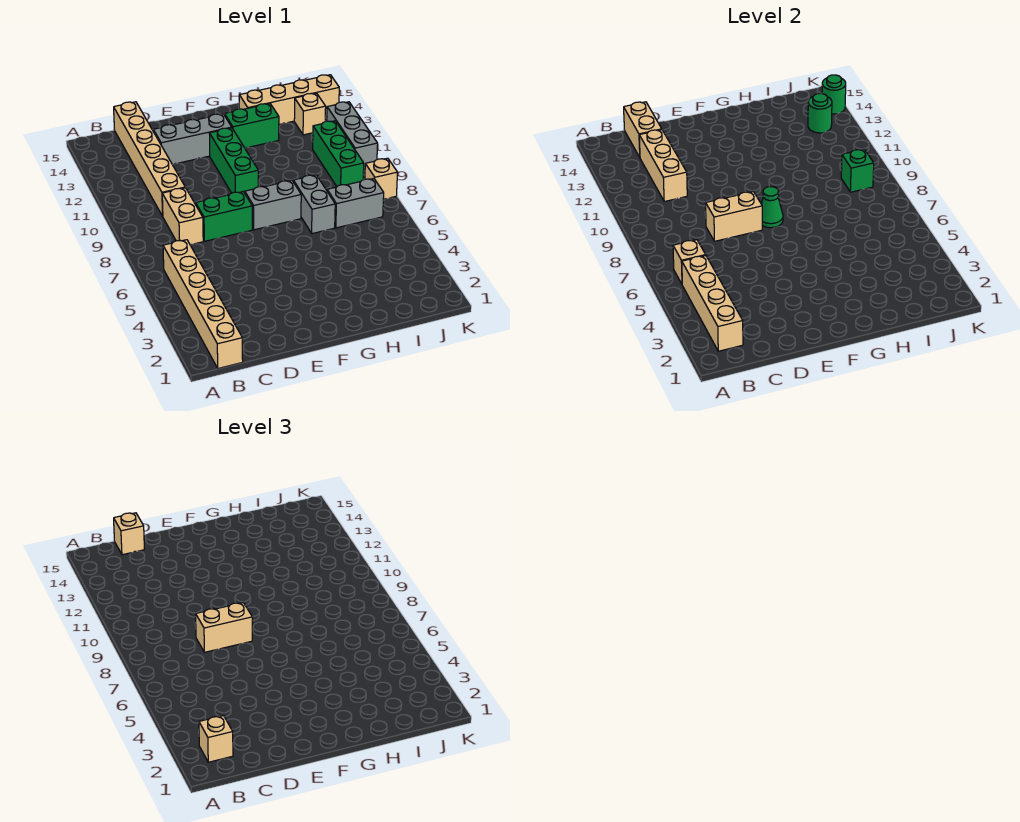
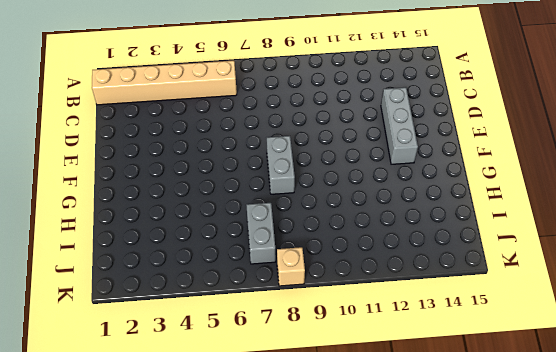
none -> tan 1x2 brick [162,188,203,245]
none -> tan 1x6 brick [114,102,185,216]
none -> green 1x2 brick [196,192,252,241]

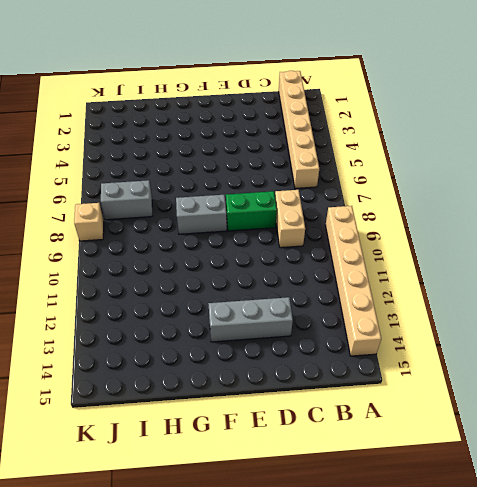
tan 1x6 brick [325,206,381,356] -> tan 1x6 brick moved to [114,102,185,216]
none -> green 1x3 brick [209,128,258,193]
none -> green 1x2 brick [225,104,279,148]
none -> grey 1x2 brick [293,175,335,234]

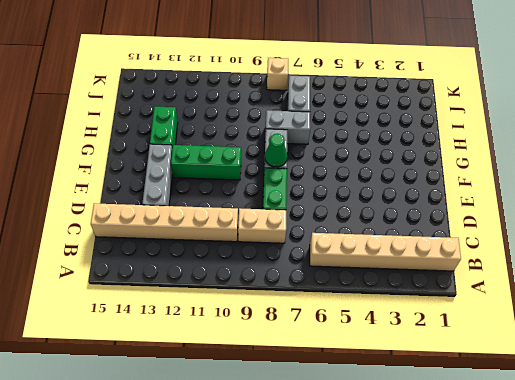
none -> tan 1x4 brick [239,75,339,124]
none -> green 1x3 brick [313,121,364,186]
none -> tan 1x1 brick [294,93,326,135]

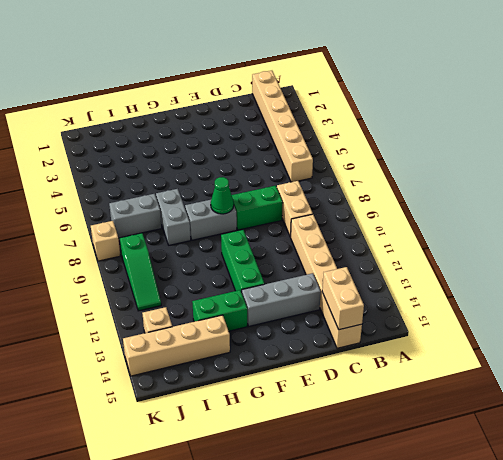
green 1x3 slope [120,233,161,311] -> green 1x3 brick [313,121,364,186]
none -> grey 1x3 brick [327,102,378,170]
none -> tan 1x4 brick [682,256,743,351]
none -> tan 1x1 brick [673,240,706,284]

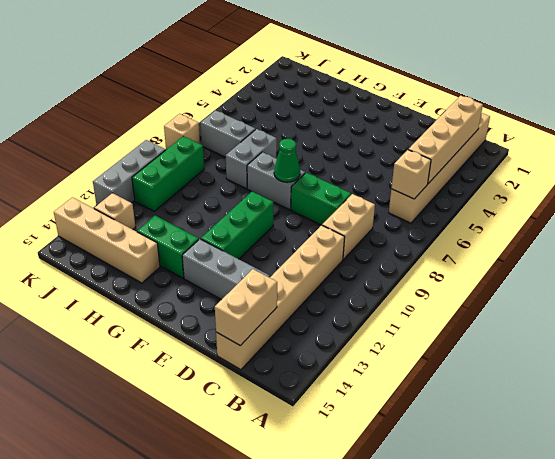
none -> tan 1x3 brick [639,130,687,201]
none -> tan 1x2 brick [706,192,762,241]
none -> green 1x1 brick [841,149,874,192]

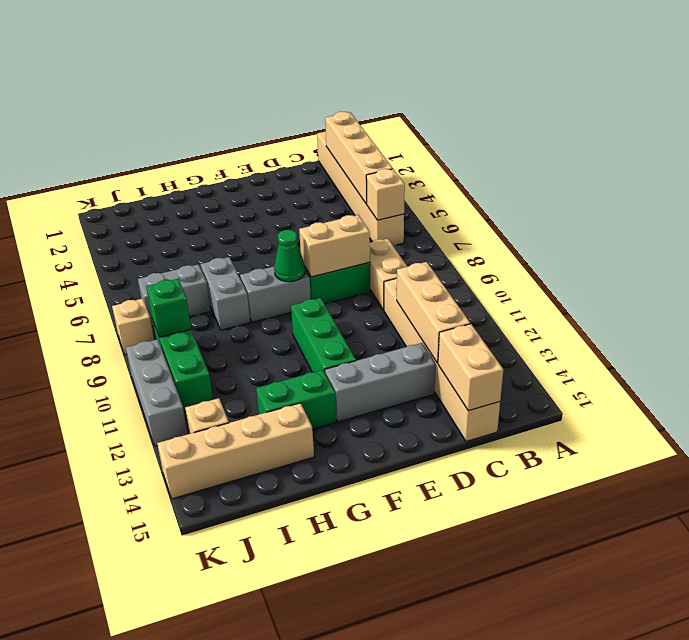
none -> green 1x1 round brick [808,94,832,133]
none -> green 1x1 round brick [822,75,846,114]
none -> tan 1x1 brick [199,716,233,762]

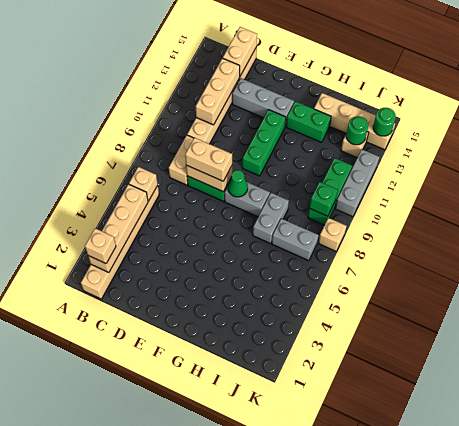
none -> tan 1x1 brick [114,513,144,555]

